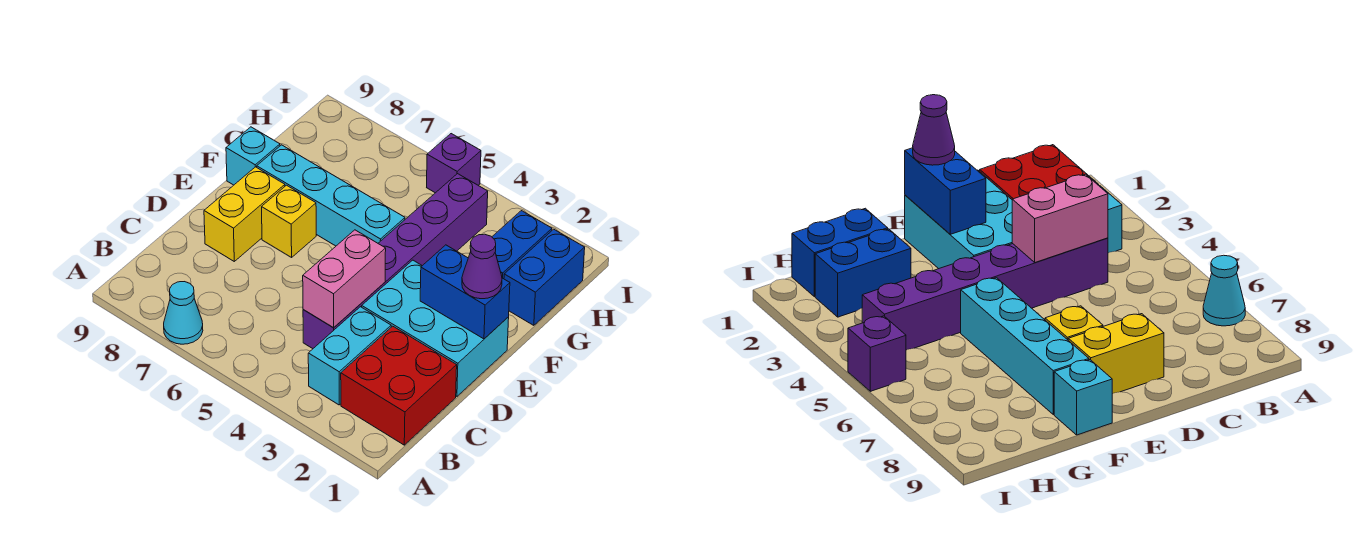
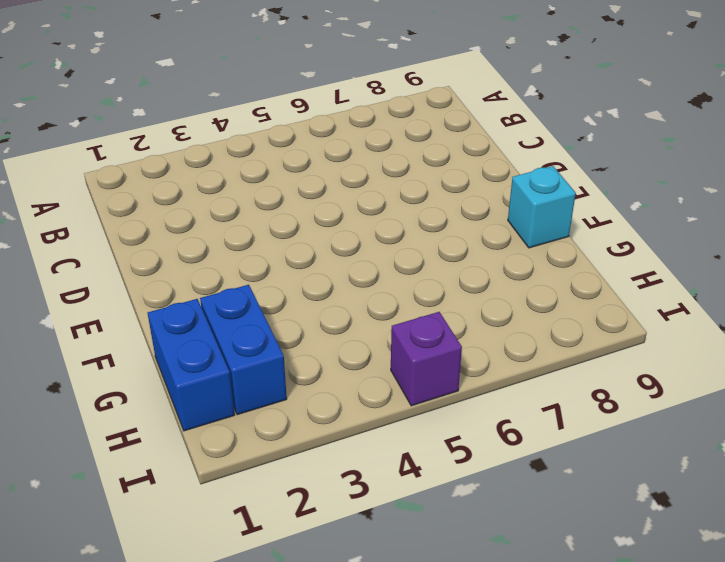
none -> cyan 1x1 cone [164,282,203,344]
none -> red 2x2 brick [341,326,457,445]
none -> cyan 1x2 brick [308,307,391,405]

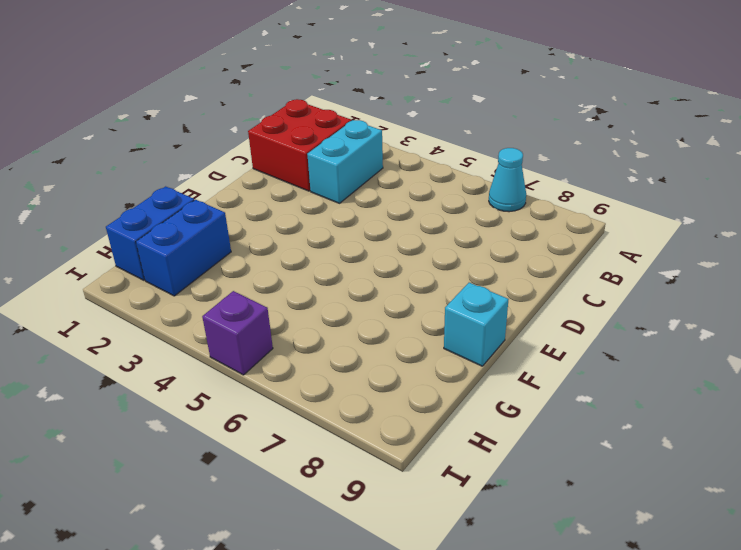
none -> purple 1x6 brick [303,174,488,349]
none -> cyan 2x3 brick [362,260,509,396]
none -> yellow 1x2 brick [204,167,285,261]

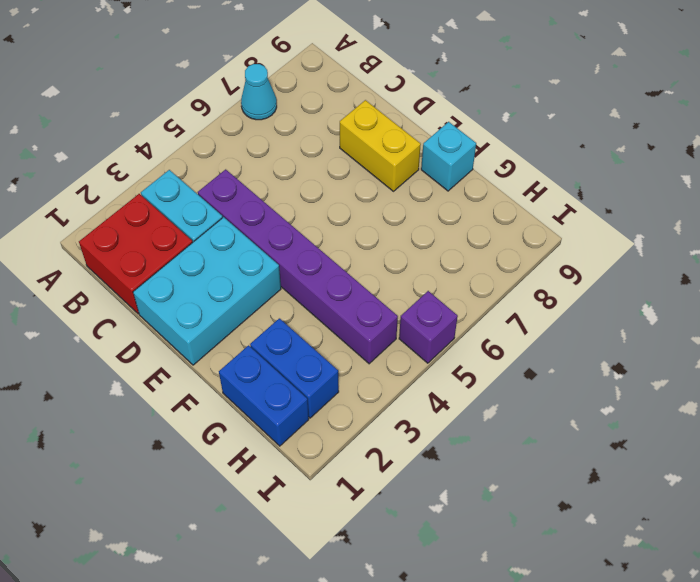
none -> yellow 1x1 brick [262,185,316,257]
none -> cyan 1x4 brick [257,145,405,246]
none -> pink 1x2 brick [303,230,386,328]

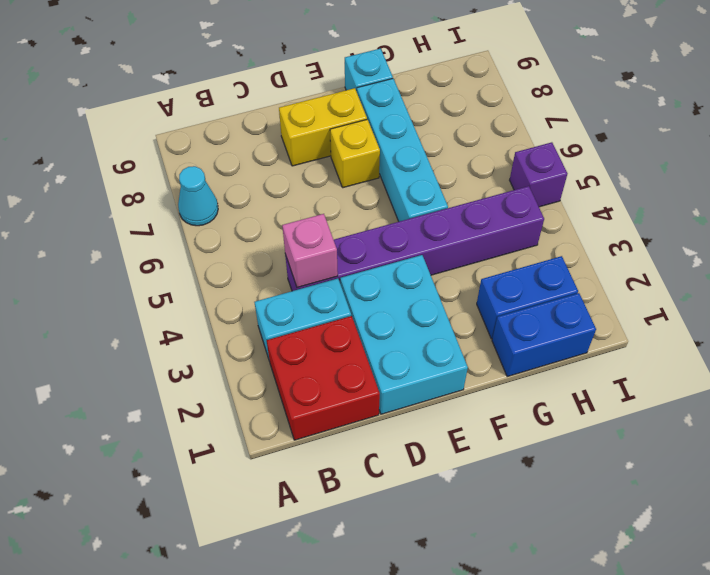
pink 1x1 brick [282,214,338,288] -> pink 1x2 brick [303,230,386,328]
none -> blue 1x2 brick [420,245,510,339]
none -> purple 1x1 cone [462,234,502,299]

